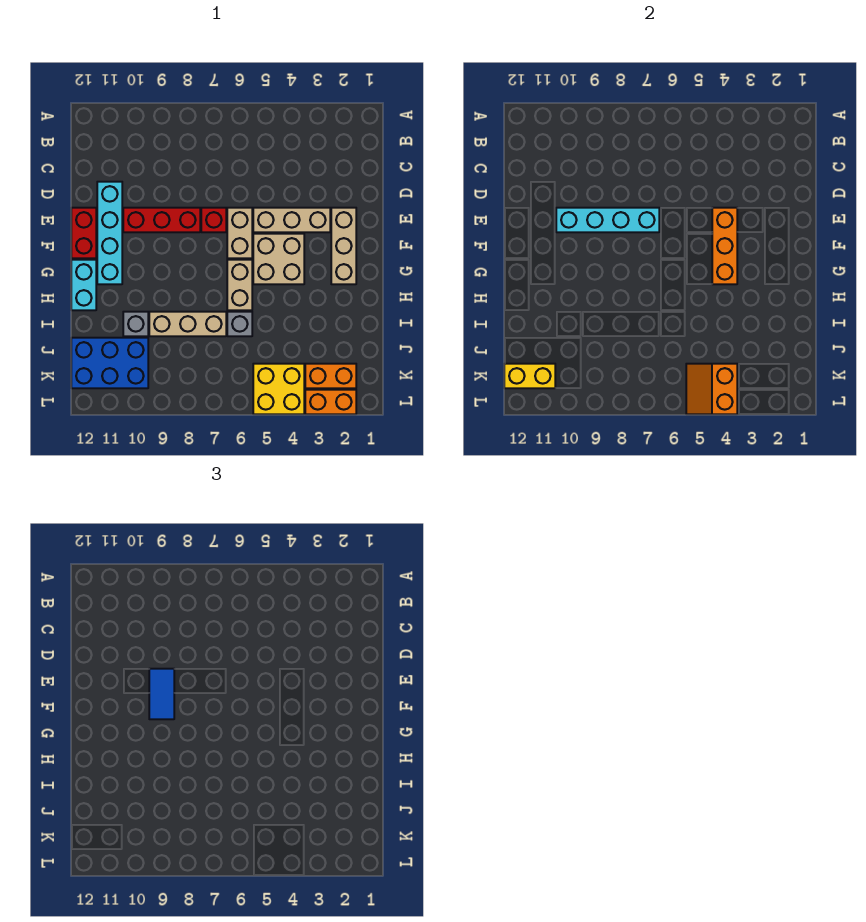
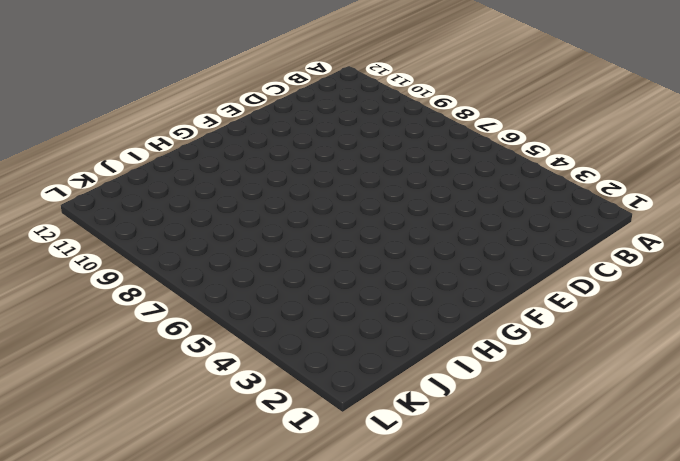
none -> cyan 1x4 brick [97,182,122,284]
none -> tan 1x3 brick [331,208,356,284]
none -> tan 1x3 brick [253,208,330,232]

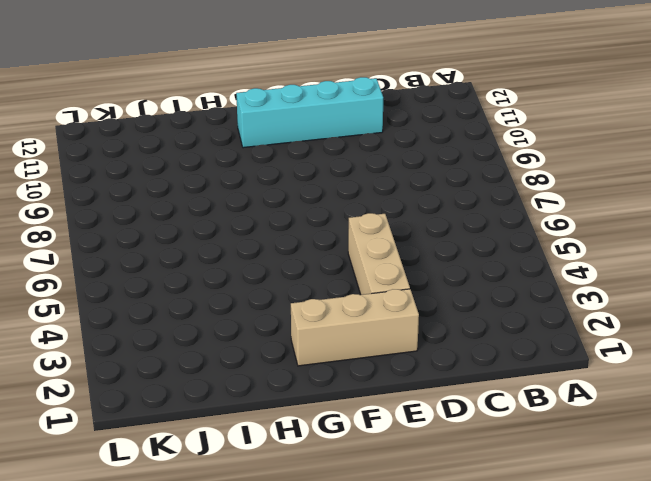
none -> tan 1x2 brick [227,208,252,258]
none -> red 1x1 brick [201,208,226,232]
none -> red 1x3 brick [123,208,200,232]

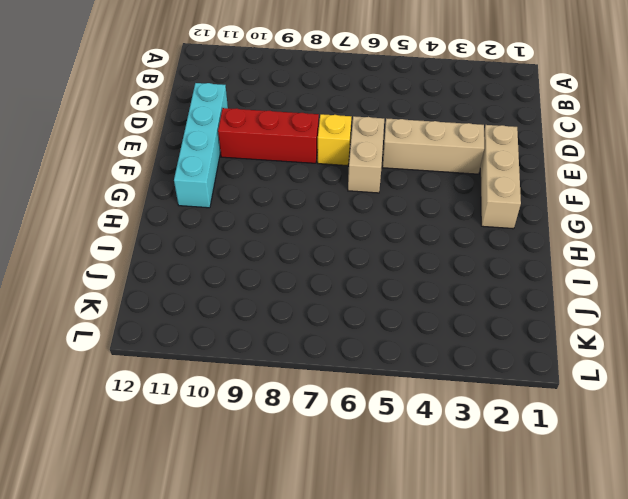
yellow 1x1 brick [318,114,351,166] -> red 1x1 brick [201,208,226,232]
none -> red 1x2 brick [71,208,96,258]
none -> tan 2x2 brick [253,234,304,284]
none -> tan 1x2 brick [227,260,252,310]

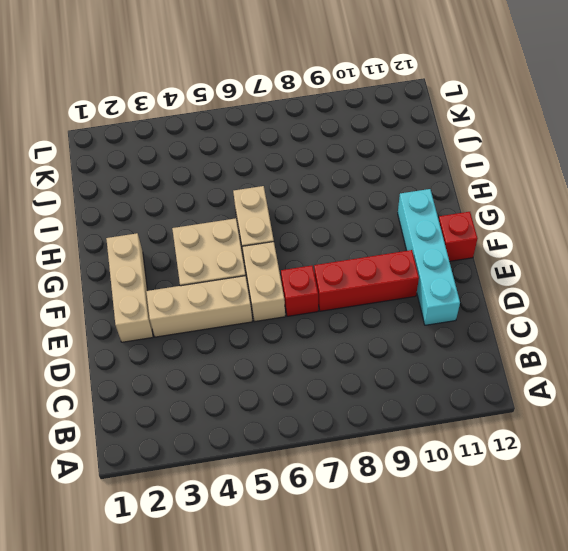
red 1x1 brick [439,212,478,261] -> red 1x2 brick [71,208,96,258]
none -> cyan 1x2 brick [71,260,96,310]
none -> grey 1x1 brick [227,312,252,336]
none -> tan 1x3 brick [149,312,226,336]

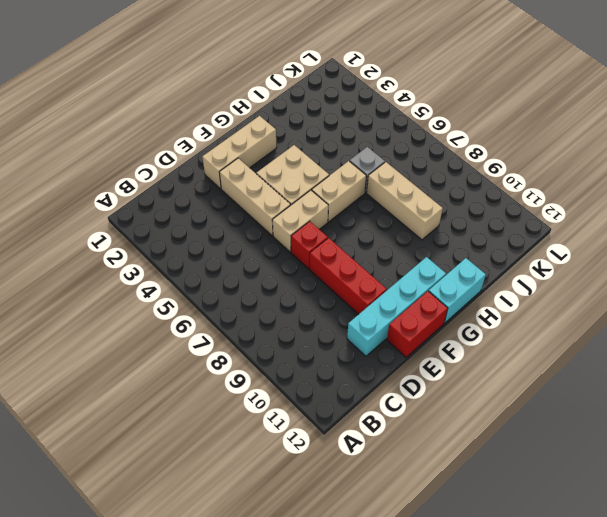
none -> grey 1x1 brick [123,312,148,336]
none -> blue 2x3 brick [71,338,148,388]
none -> orange 1x2 brick [305,364,356,388]

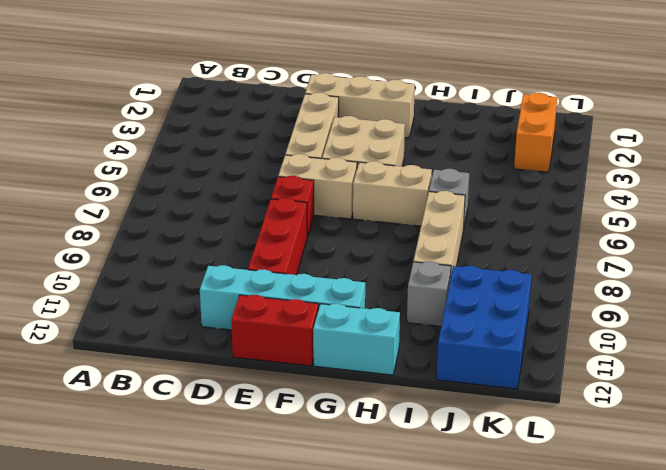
none -> yellow 2x2 brick [253,364,304,414]
none -> orange 1x2 brick [305,390,356,414]
none -> orange 1x3 brick [712,208,737,284]

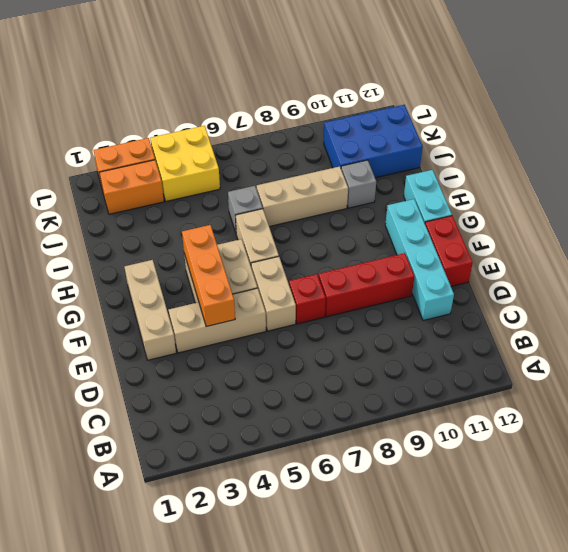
none -> cyan 1x4 brick [556,208,659,232]
none -> orange 2x2 slope [686,364,737,414]
none -> yellow 1x2 brick [504,364,555,388]

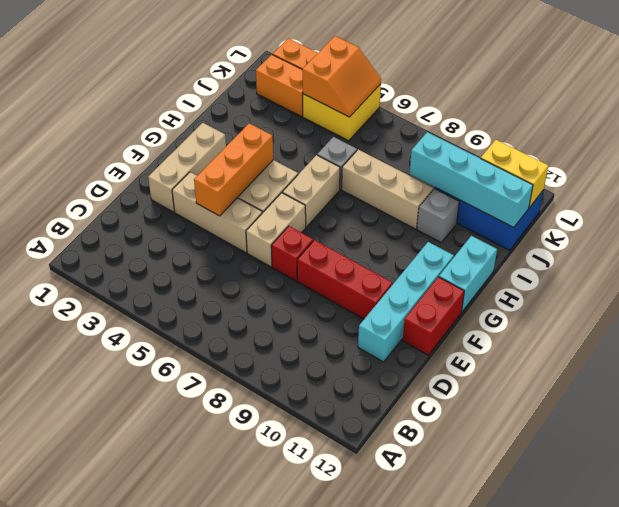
cyan 1x4 brick [410,132,533,228] -> cyan 1x4 brick moved to [556,208,659,232]
none -> blue 1x2 tile [149,669,174,719]

